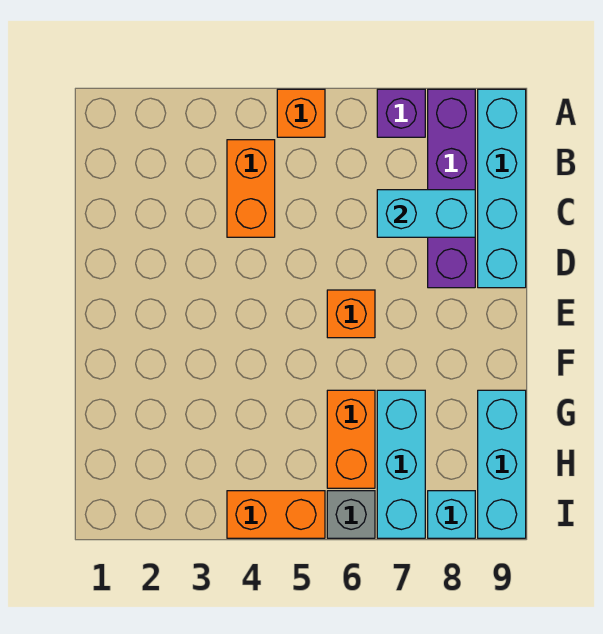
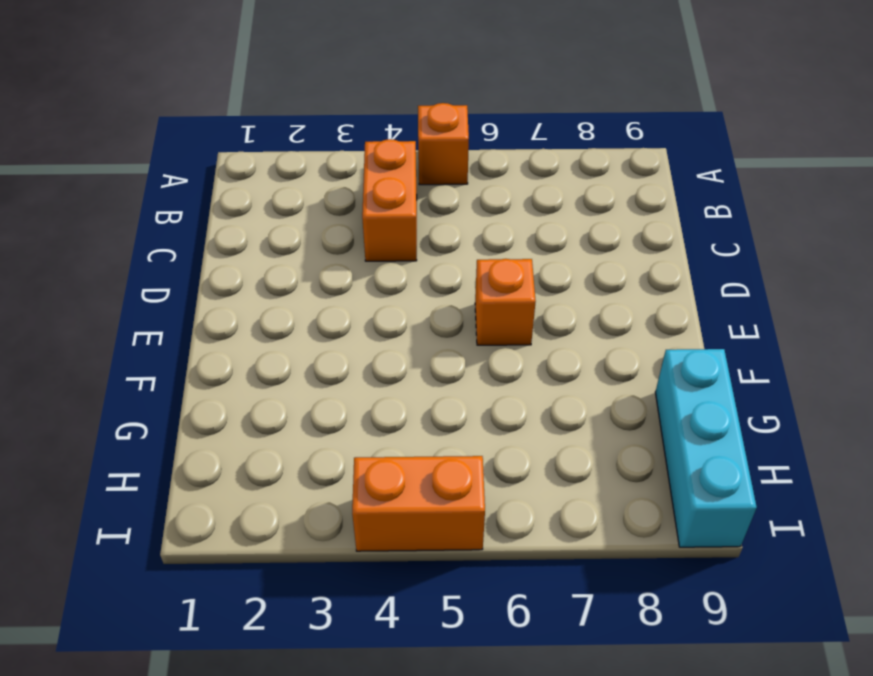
none -> purple 1x1 brick [377,89,425,137]
none -> purple 1x4 brick [428,89,475,288]
none -> cyan 1x4 brick [478,89,526,288]

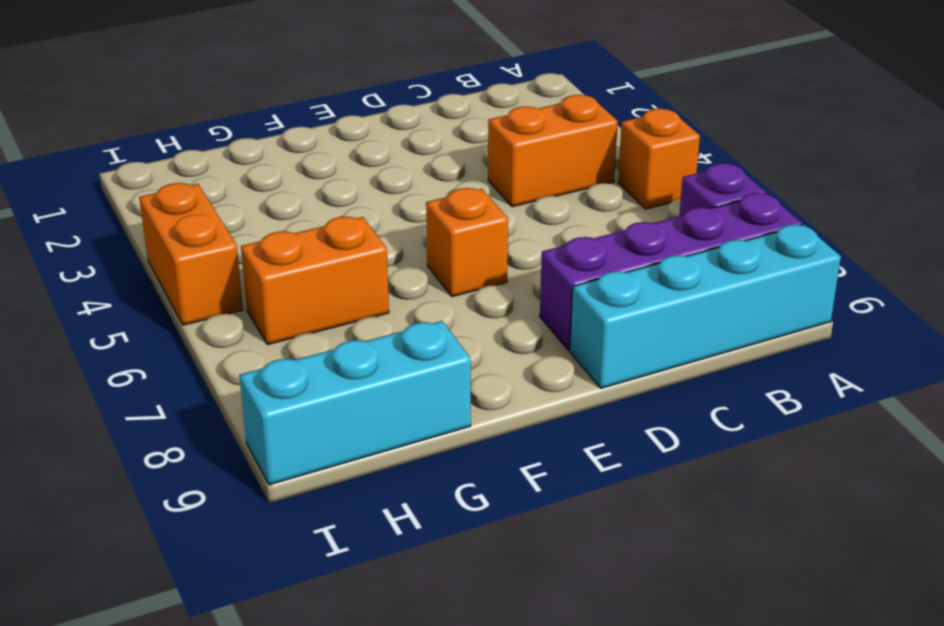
none -> cyan 1x3 brick [377,390,425,538]
none -> grey 1x1 brick [327,491,375,538]
none -> cyan 1x1 brick [428,491,475,538]

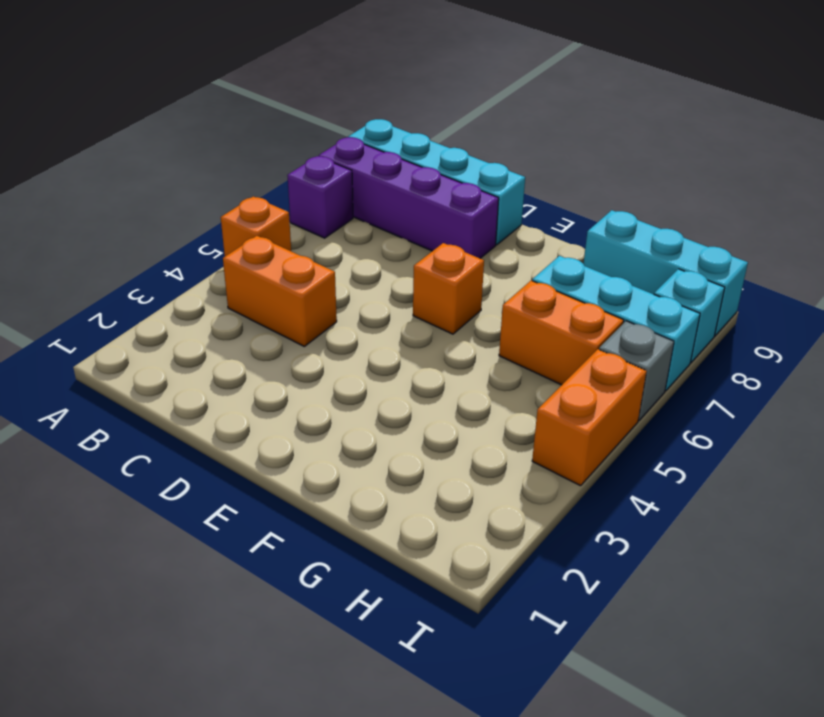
none -> cyan 1x2 brick [377,190,475,237]

